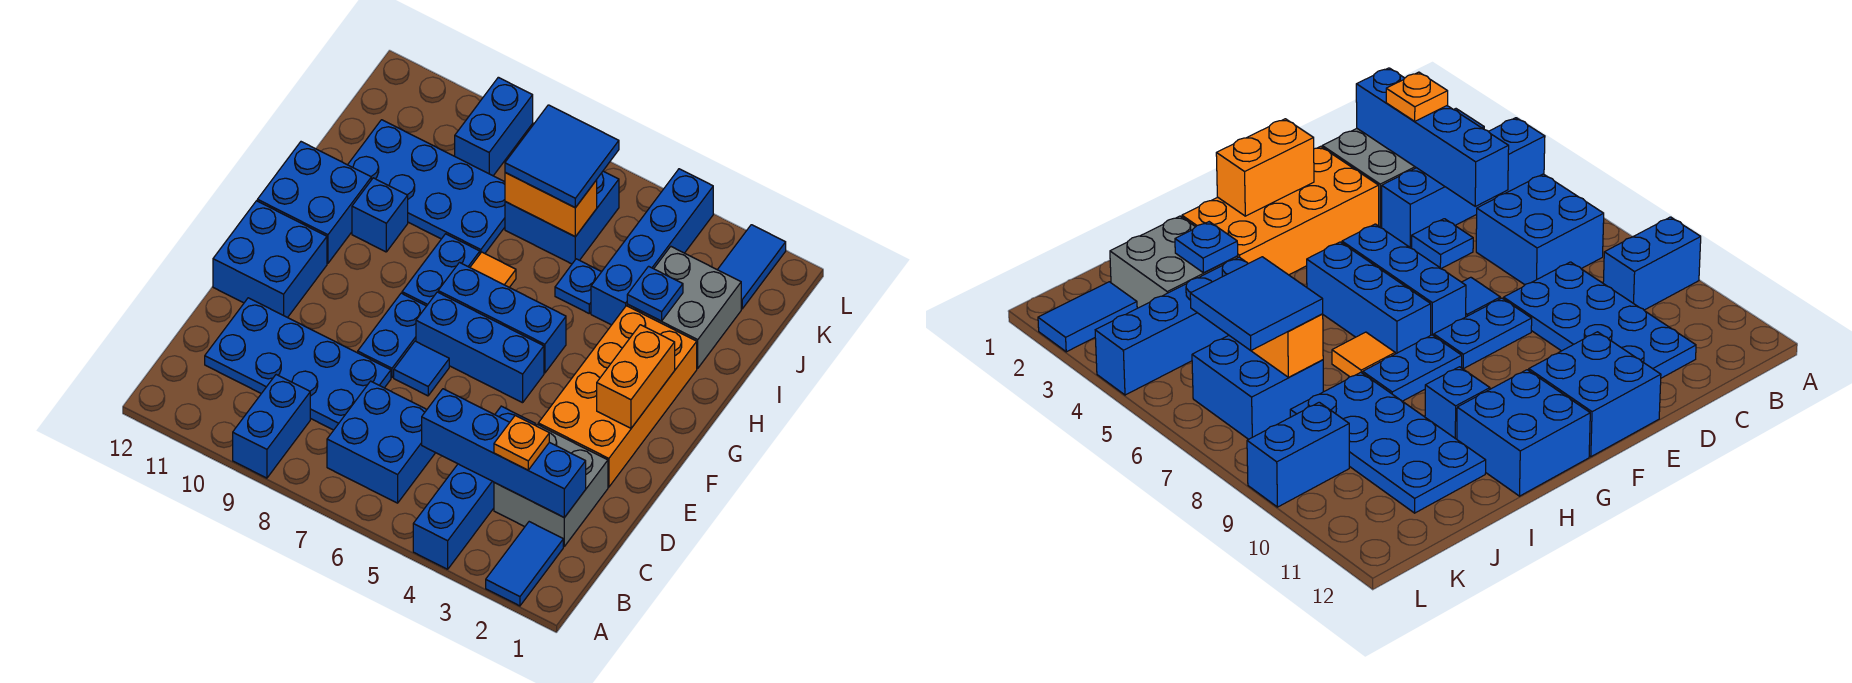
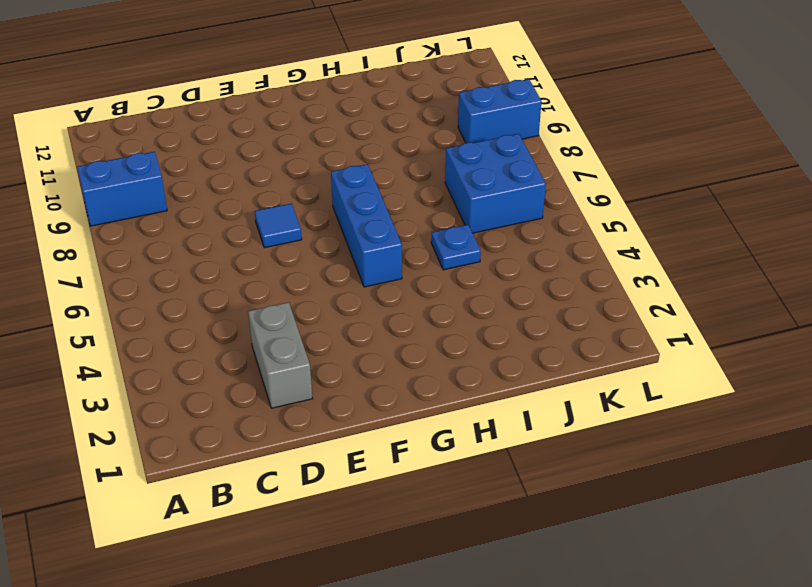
grey 1x2 brick [248,302,312,408] -> grey 2x2 brick [494,425,608,546]
none -> blue 1x2 tile [486,522,563,606]
none -> blue 1x4 brick [413,406,536,569]
none -> blue 2x2 brick [327,381,435,503]
none -> blue 2x4 plate [205,298,391,430]

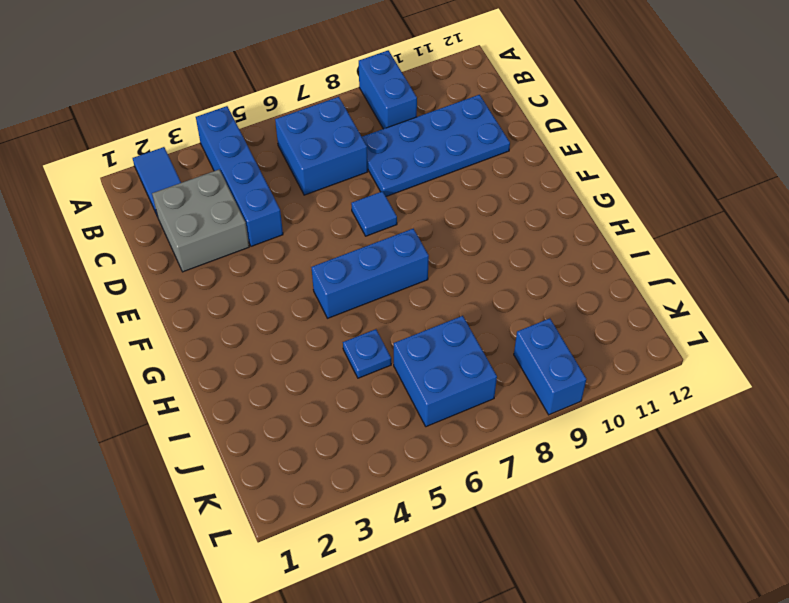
none -> blue 1x1 plate [1412,219,1473,269]
none -> orange 2x4 brick [538,306,697,487]
none -> blue 1x2 plate [358,293,426,378]
none -> blue 2x2 brick [213,201,327,318]

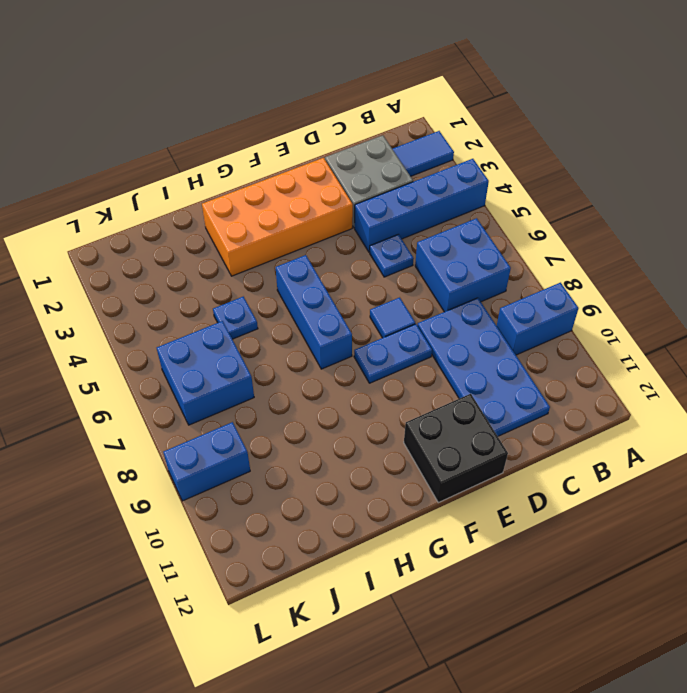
black 2x2 brick [404,394,508,503] -> blue 2x2 brick [213,201,327,318]
none -> blue 1x3 brick [416,292,544,403]
none -> blue 1x2 plate [402,234,480,306]
none -> blue 2x2 brick [257,142,371,263]
none -> orange 1x1 tile [470,252,516,287]

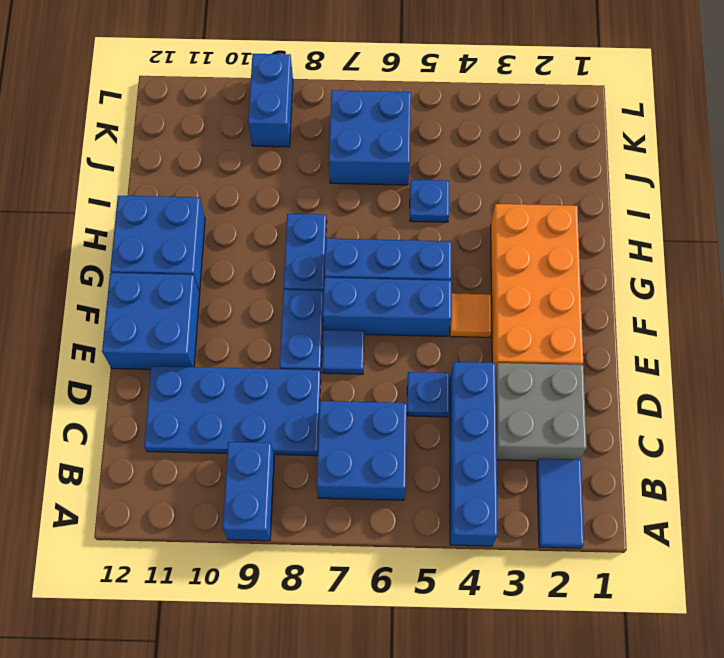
orange 1x1 tile [450,293,491,337] -> orange 1x1 tile moved to [470,252,516,287]
none -> blue 1x1 brick [352,178,408,252]
none -> grey 2x2 brick [627,247,741,368]
none -> blue 1x4 brick [591,169,713,325]
none -> blue 2x4 plate [348,120,505,253]

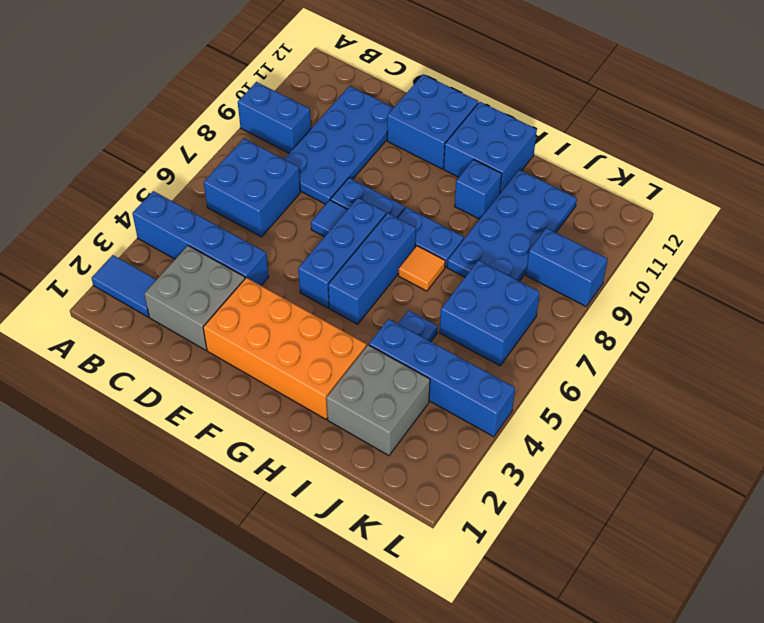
none -> blue 1x1 plate [1412,219,1473,269]
none -> blue 1x2 tile [718,225,786,309]
none -> blue 1x4 brick [422,389,586,518]
none -> orange 1x2 brick [597,325,675,428]

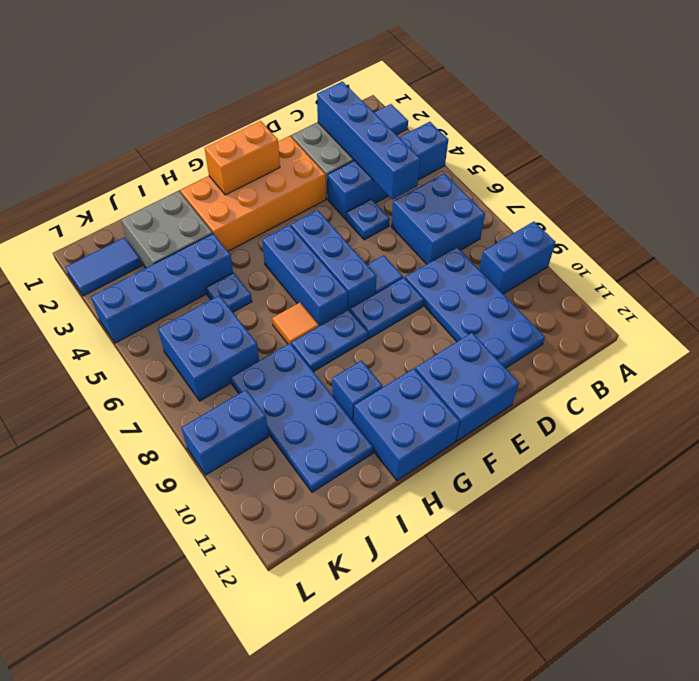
none -> blue 1x1 plate [627,266,683,321]
none -> orange 1x2 brick [505,173,597,237]
none -> orange 1x1 plate [494,416,549,470]
none -> blue 2x2 tile [505,105,619,208]

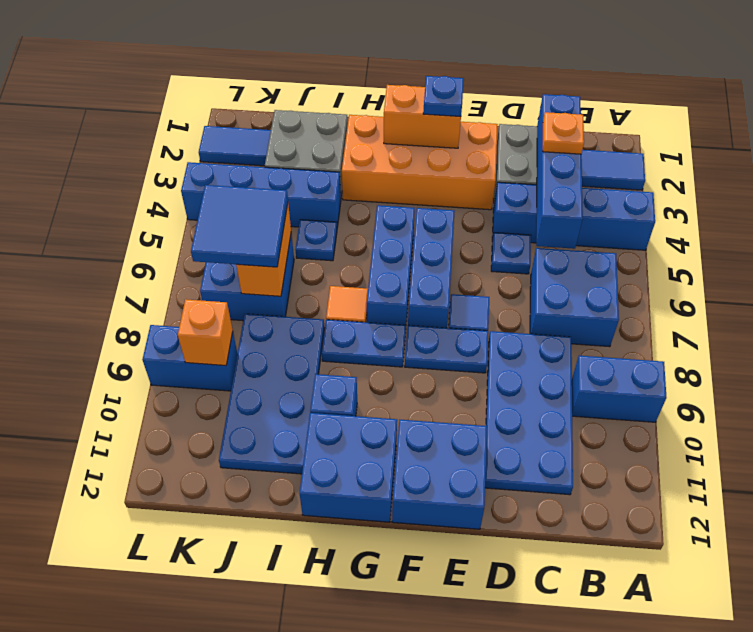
blue 1x1 plate [423,76,464,117] -> blue 1x1 plate moved to [627,266,683,321]
orange 1x1 brick [178,299,233,366] -> none

